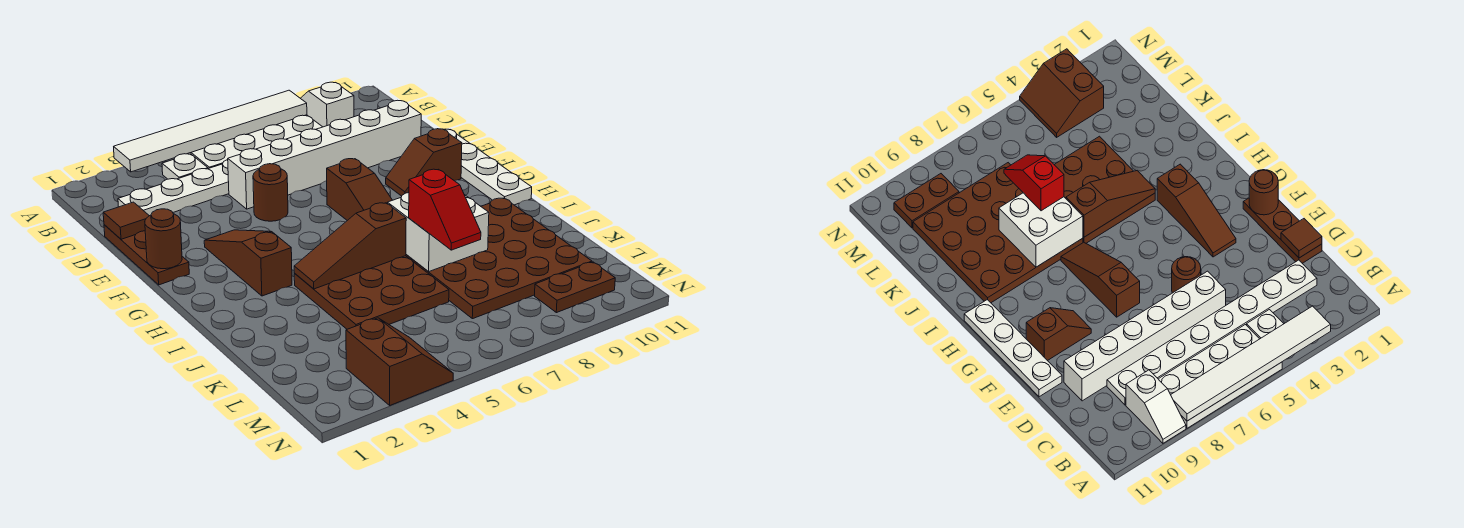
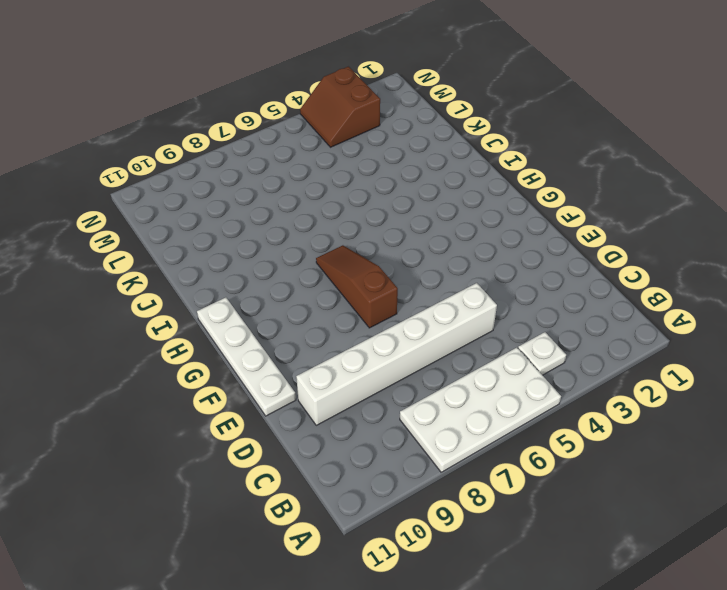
none -> white 1x2 slope [300,82,354,127]
none -> white 1x8 plate [118,159,229,216]
none -> brown 1x3 plate [104,225,189,285]

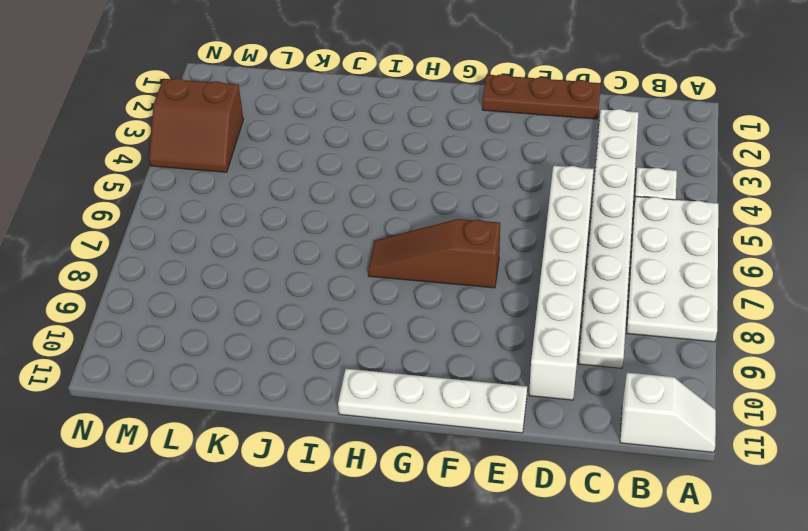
white 1x2 slope [620,373,716,452] -> white 1x2 slope moved to [300,82,354,127]
none -> brown 1x1 round brick [253,164,288,221]
none -> brown 1x3 slope [204,230,292,296]
none -> brown 1x2 slope [386,129,462,196]

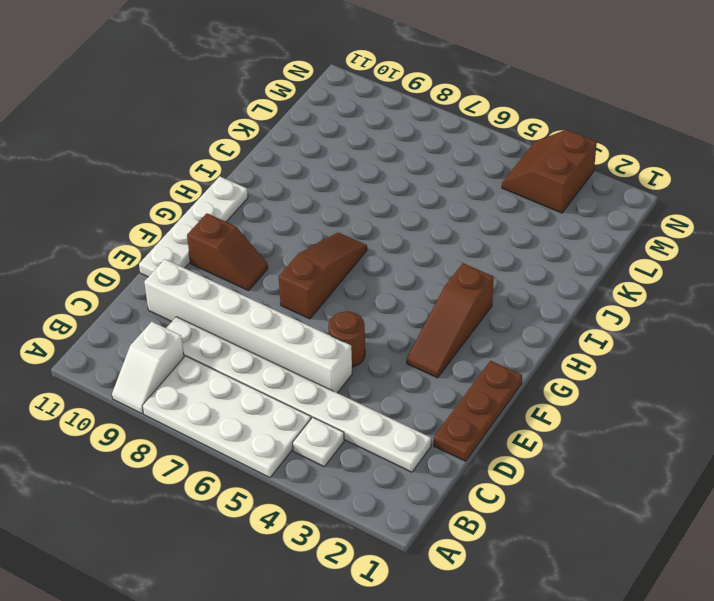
none -> brown 3x3 plate [294,256,449,329]
none -> brown 4x4 plate [406,198,592,319]
none -> brown 1x2 plate [535,262,615,313]

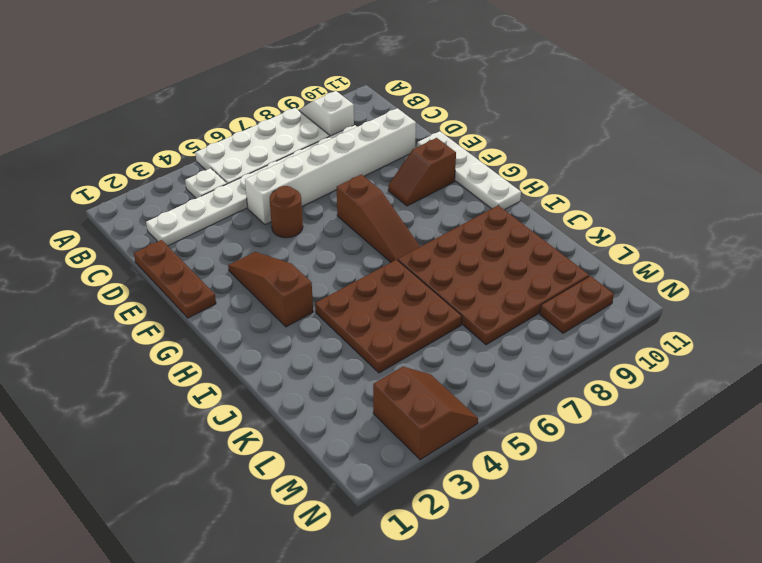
none -> white 1x6 tile [114,90,307,172]
none -> brown 1x1 tile [103,202,149,239]
none -> brown 1x1 round brick [145,209,182,269]

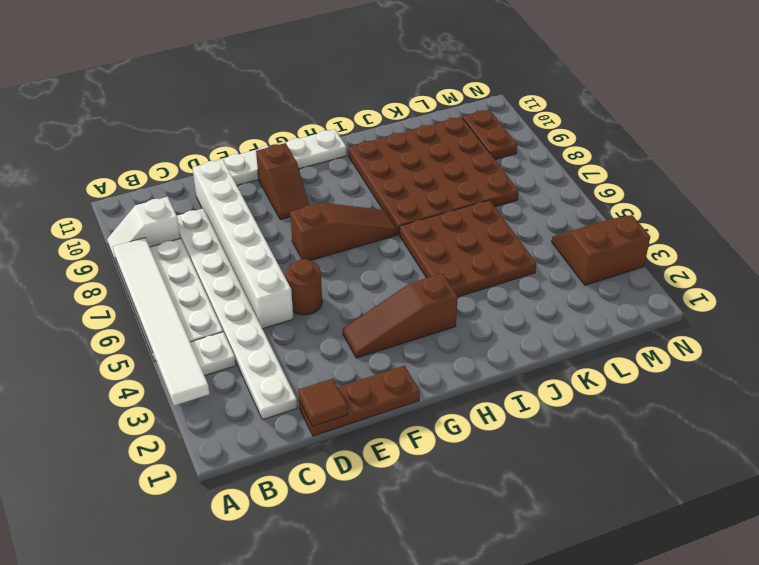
none -> brown 1x1 round brick [145,209,182,269]
none -> brown 1x3 slope [294,203,406,289]
none -> white 2x2 brick [388,193,489,272]

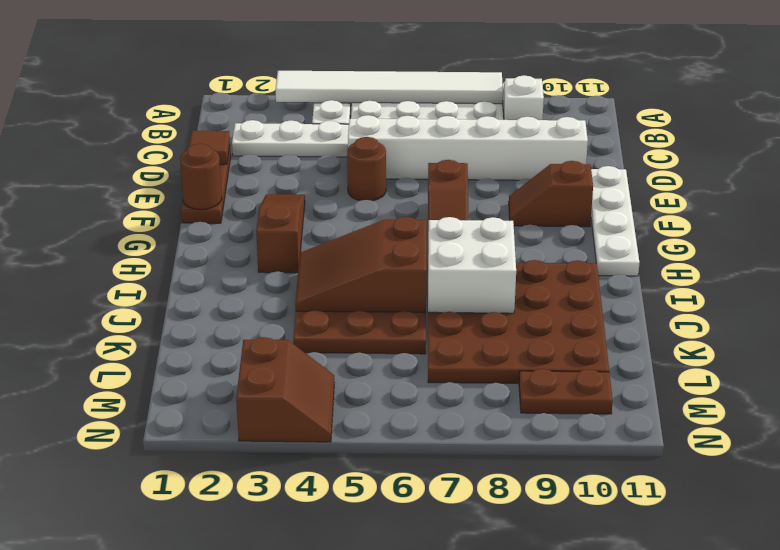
brown 2x3 slope [295,217,427,312] -> brown 1x3 slope [294,203,406,289]
none -> red 1x2 slope [409,169,481,250]

